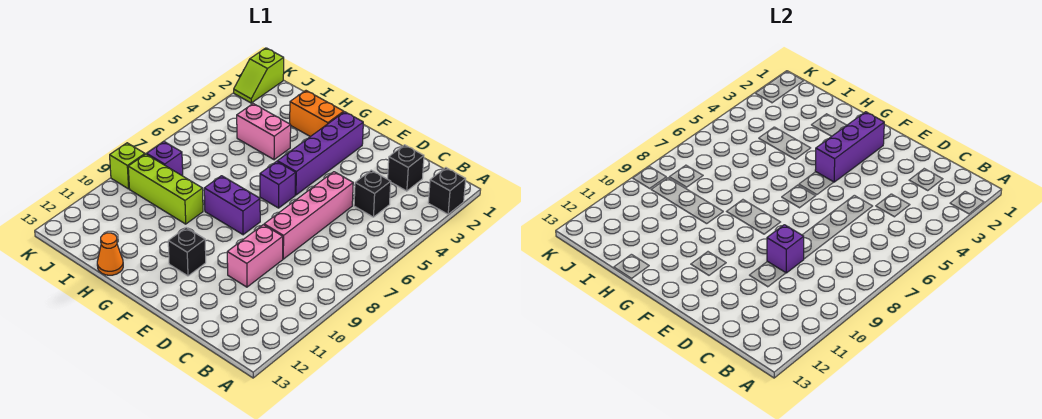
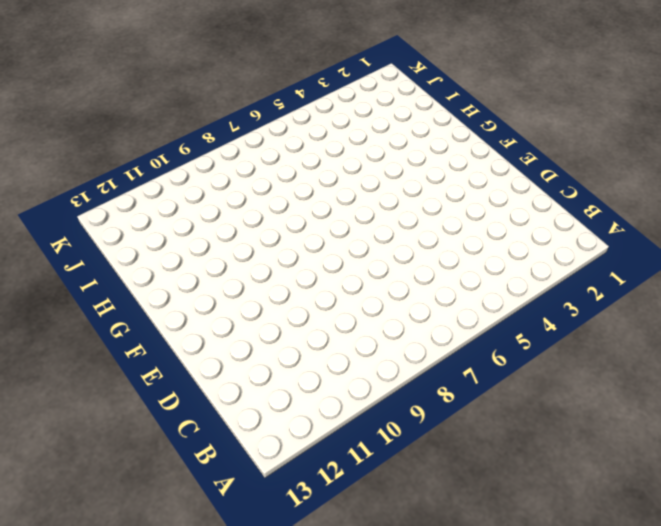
none -> black 1x1 brick [428,168,466,214]
none -> black 1x1 brick [388,145,424,191]
none -> black 1x1 brick [354,170,391,217]

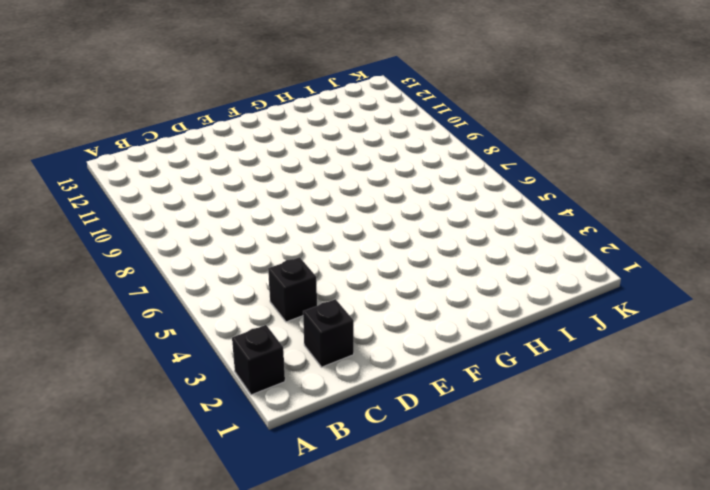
none -> pink 1x4 brick [264,172,353,259]
none -> pink 1x2 brick [227,225,283,287]
none -> purple 1x4 brick [277,112,363,195]

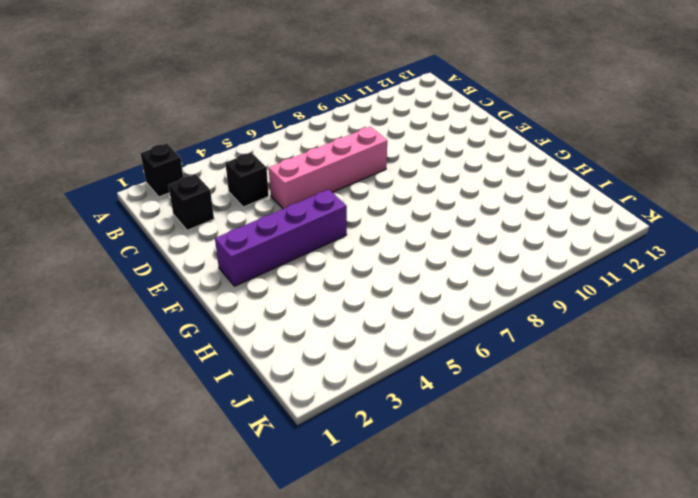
none -> pink 1x2 brick [227,225,283,287]
none -> purple 1x1 brick [260,161,296,208]
none -> purple 1x2 brick [204,176,260,235]

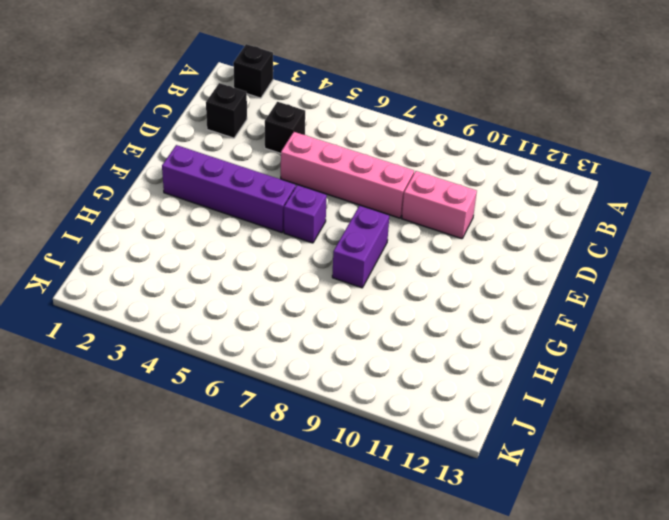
none -> black 1x1 brick [168,228,206,276]
none -> orange 1x2 brick [290,91,344,137]
none -> pink 1x2 brick [237,104,291,160]

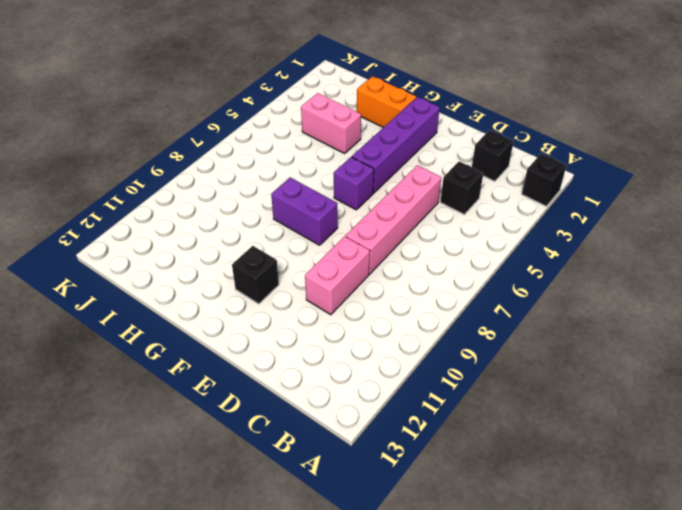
none -> lime 1x3 brick [128,154,203,224]
none -> orange 1x1 cone [97,233,123,275]
none -> purple 1x1 brick [147,142,183,176]

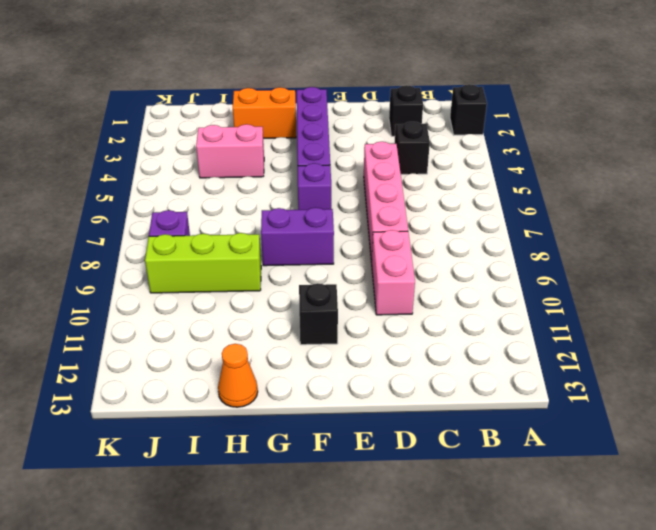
none -> lime 1x2 slope [234,48,284,103]
none -> lime 1x1 brick [110,143,145,189]
none -> purple 1x1 brick [767,225,804,273]

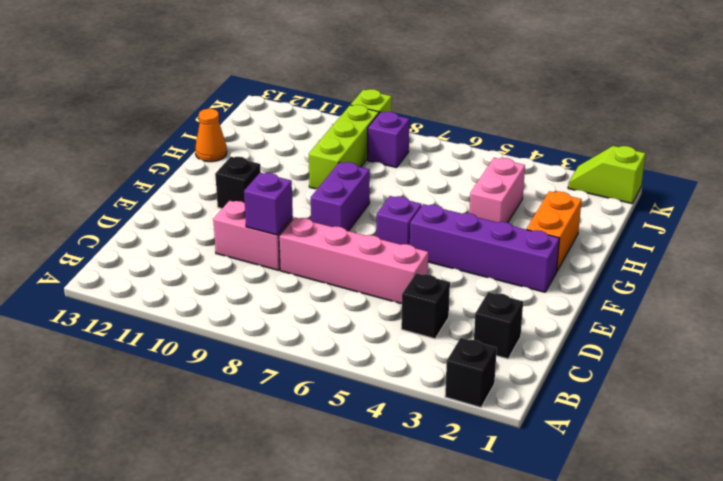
none -> purple 1x3 brick [815,112,884,182]

